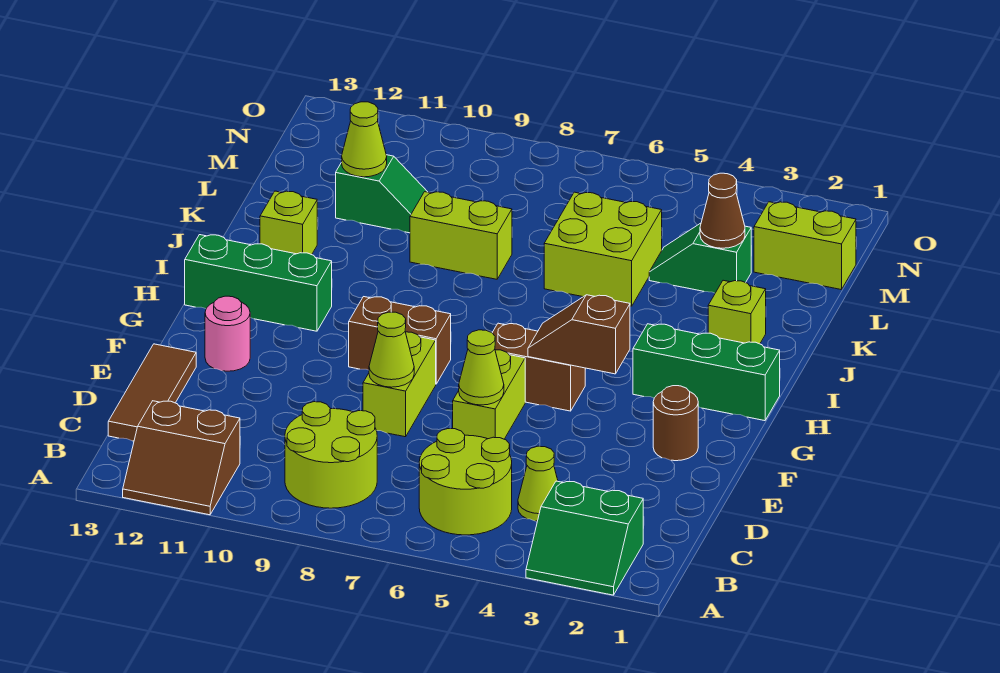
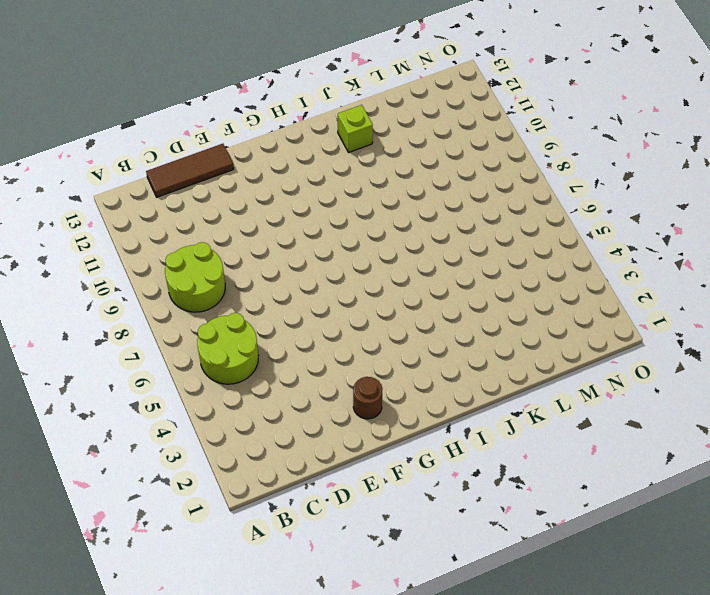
none -> green 2x2 slope [526,481,643,595]
none -> brown 2x2 slope [123,401,240,515]
none -> lime 1x1 cone [518,446,558,521]

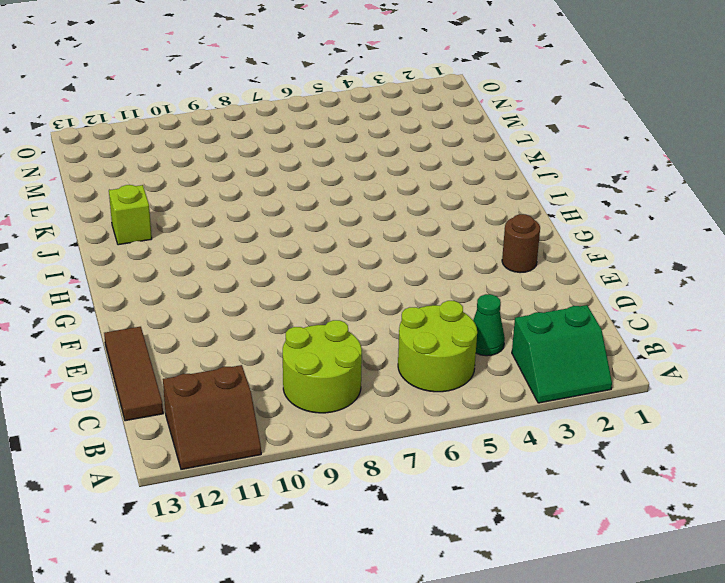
green 1x1 cone [473,294,505,356] -> lime 1x1 cone [518,446,558,521]
none -> lime 1x2 brick [453,350,525,439]
none -> lime 1x2 brick [363,332,436,437]
none -> pink 1x1 round brick [205,296,250,371]

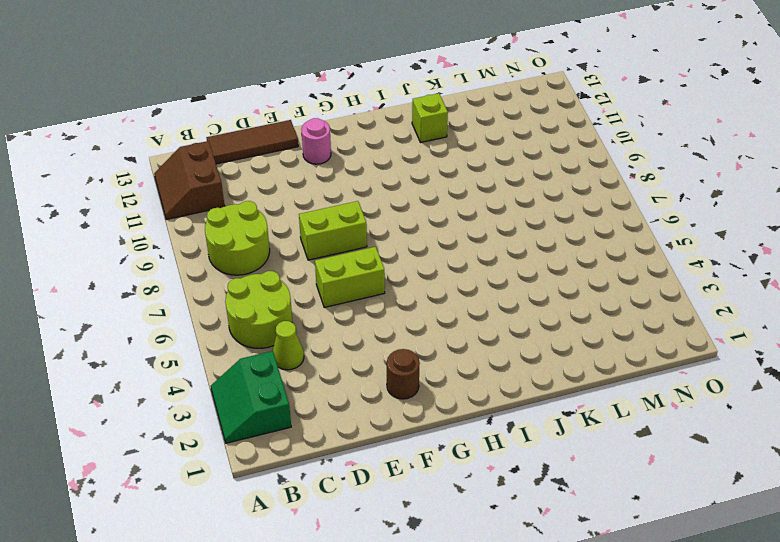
none -> brown 1x2 brick [492,323,585,411]
none -> brown 1x2 brick [349,297,451,384]
none -> green 1x3 brick [633,324,780,421]

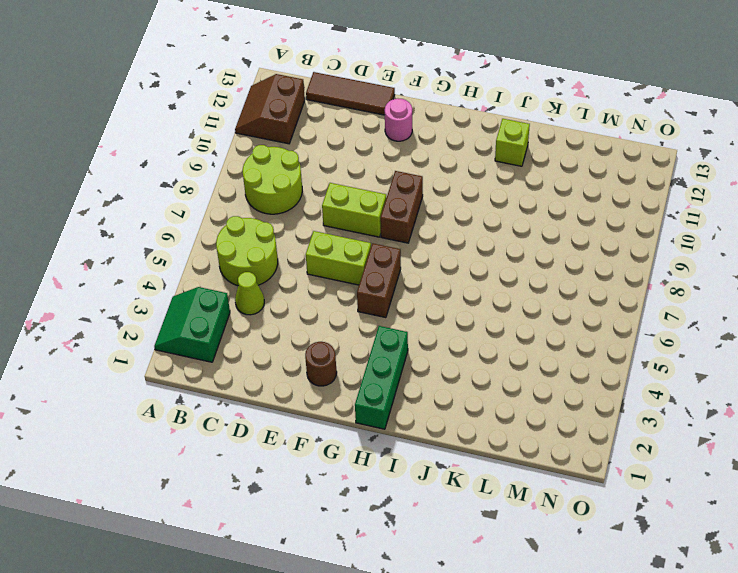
none -> green 1x3 brick [185,235,332,331]
none -> lime 1x1 brick [708,280,766,344]
none -> lime 2x2 brick [544,192,662,306]

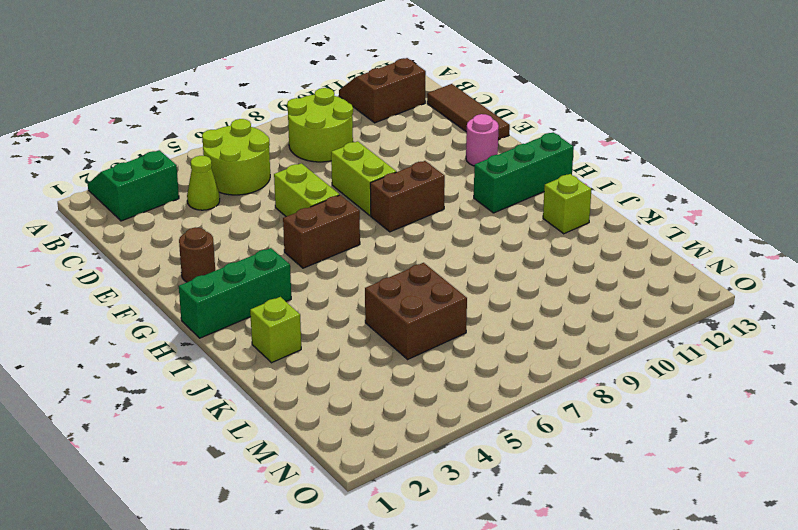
brown 2x2 brick [365,263,467,359] -> lime 2x2 brick [544,192,662,306]
none -> lime 1x2 brick [410,192,512,279]
none -> green 1x2 slope [649,223,751,293]
none -> green 1x2 slope [336,155,427,233]

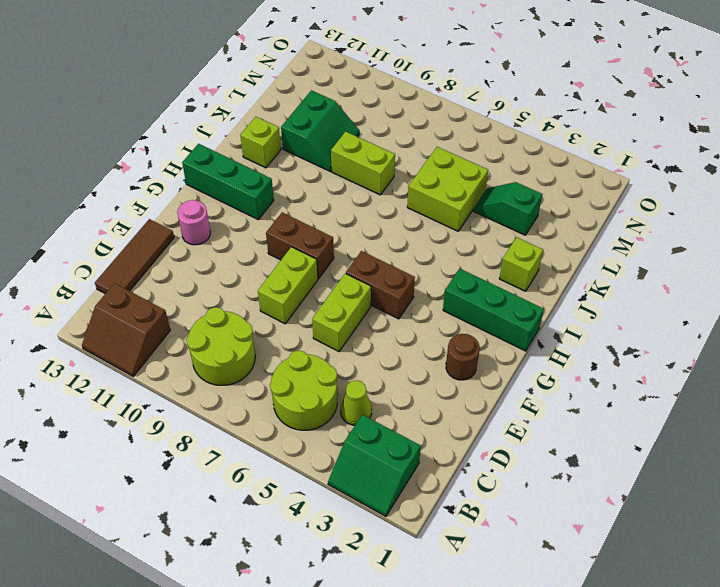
green 2x2 slope [281,90,359,171] -> green 1x2 slope [336,155,427,233]
none -> lime 1x2 brick [754,202,856,290]
none -> lime 1x1 cone [459,330,504,405]
none -> lime 1x1 cone [369,312,414,387]

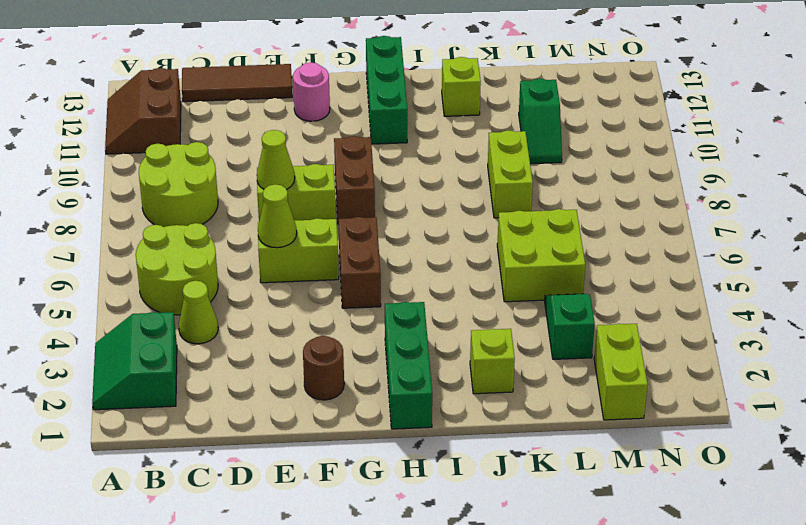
none -> brown 1x2 slope [528,295,630,374]
none -> brown 1x1 cone [700,173,745,248]
none -> lime 1x1 cone [342,102,387,177]

